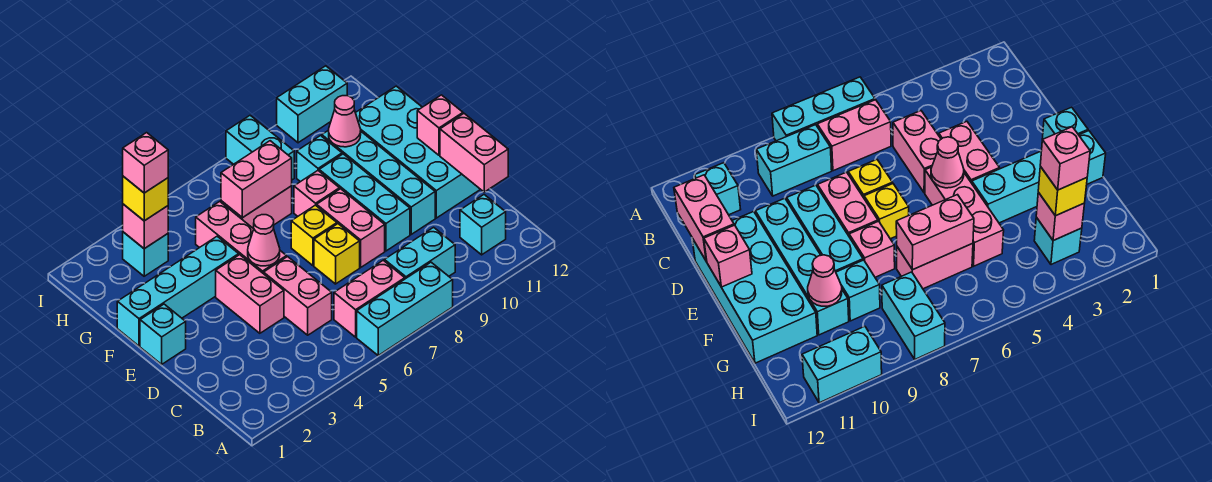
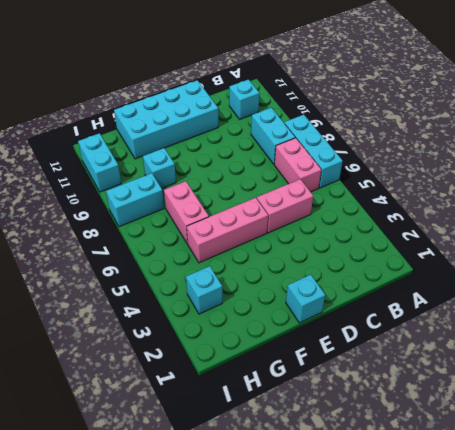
none -> pink 1x2 brick [216,255,284,333]
none -> yellow 1x1 brick [314,224,360,284]
none -> pink 1x2 brick [317,189,385,267]

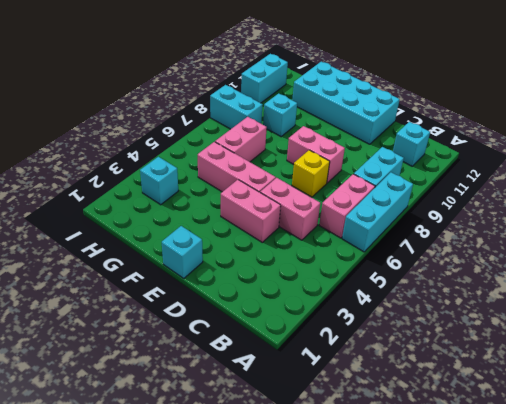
none -> cyan 1x3 brick [319,154,410,251]
none -> cyan 1x4 brick [322,130,435,234]
none -> yellow 1x1 brick [291,205,337,266]

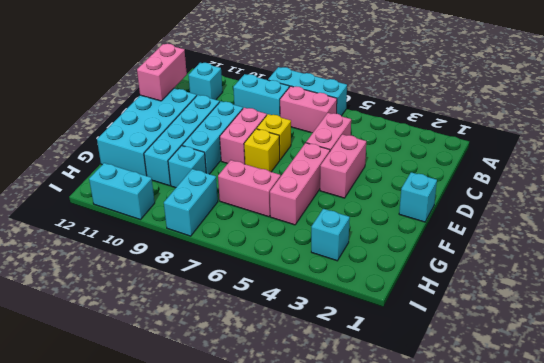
none -> cyan 1x4 brick [117,236,239,346]
none -> pink 1x1 brick [294,171,340,216]
none -> pink 1x1 cone [248,215,280,266]

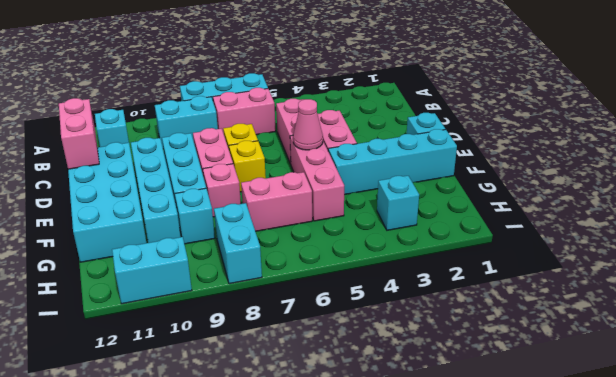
none -> pink 1x1 brick [417,95,463,155]
none -> pink 1x2 brick [221,141,292,218]
none -> pink 1x1 cone [329,96,361,147]

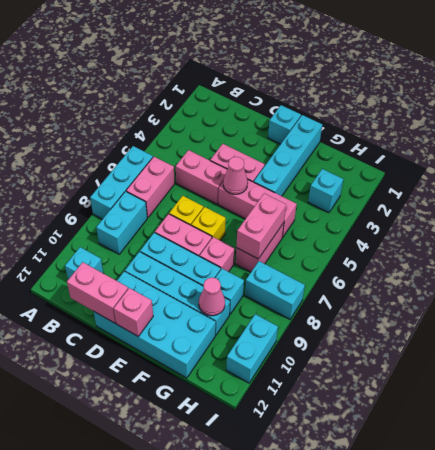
none -> pink 1x1 brick [123,204,168,249]
none -> yellow 1x1 brick [123,176,168,221]
none -> pink 1x1 brick [123,133,168,193]

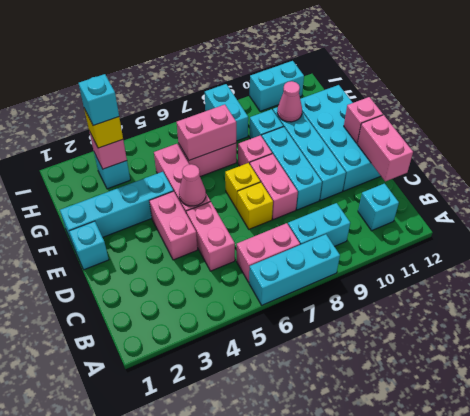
cyan 1x1 brick [79,74,119,126] -> pink 1x1 brick [123,133,168,193]

